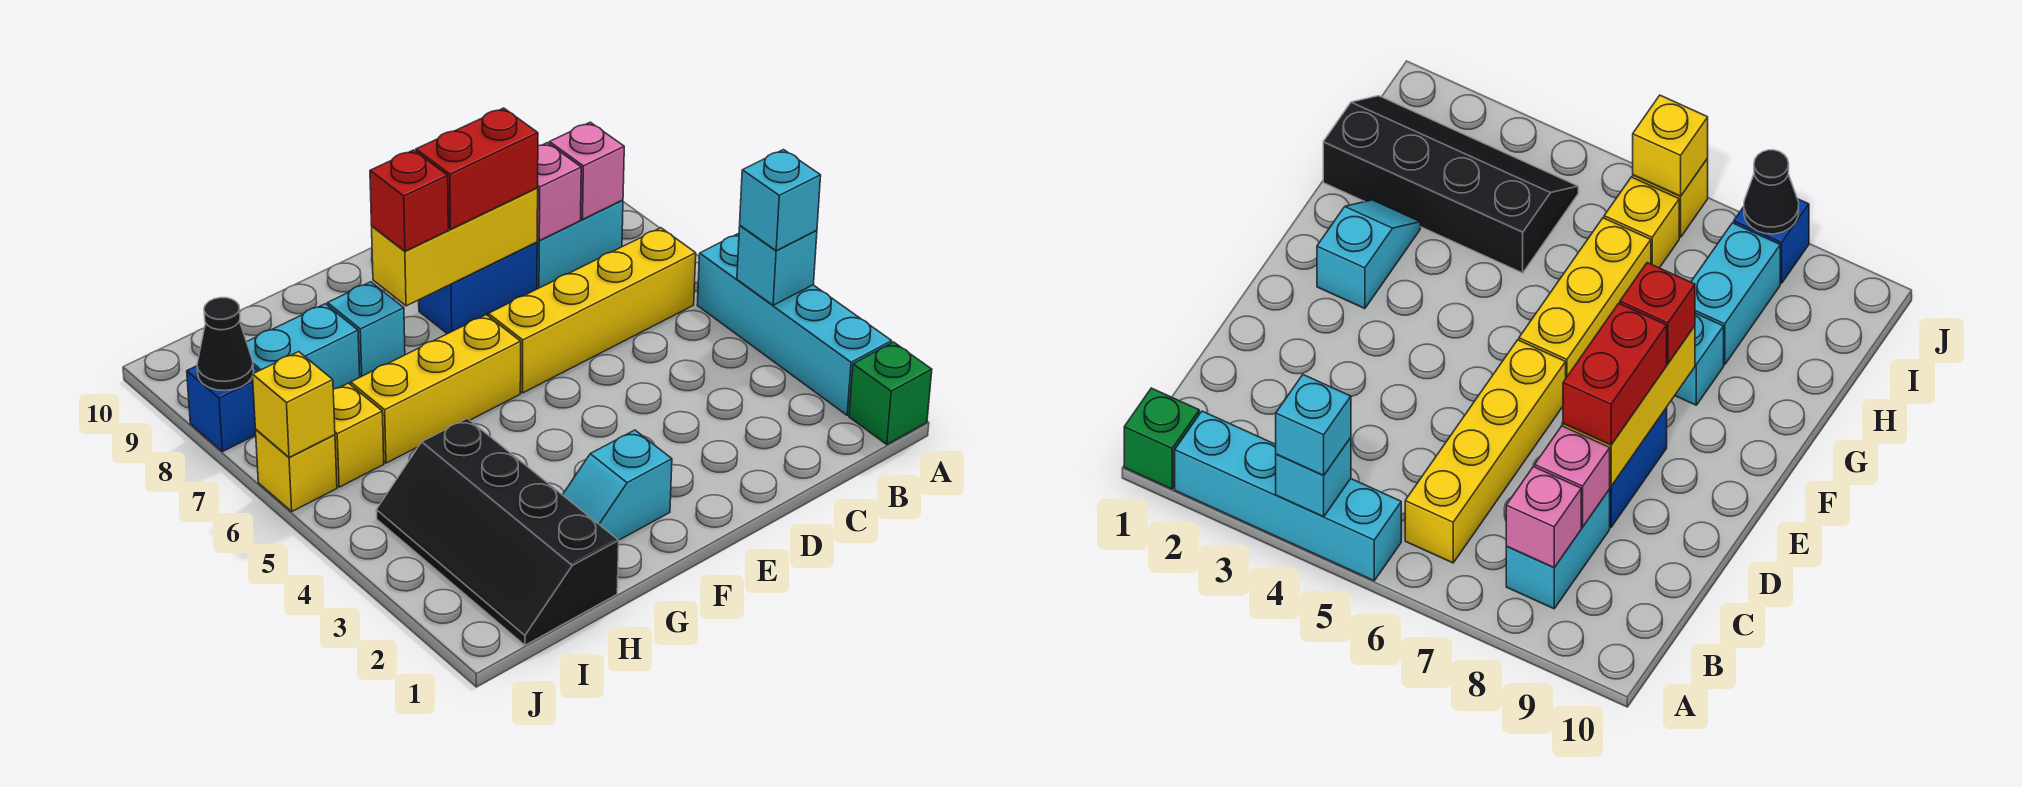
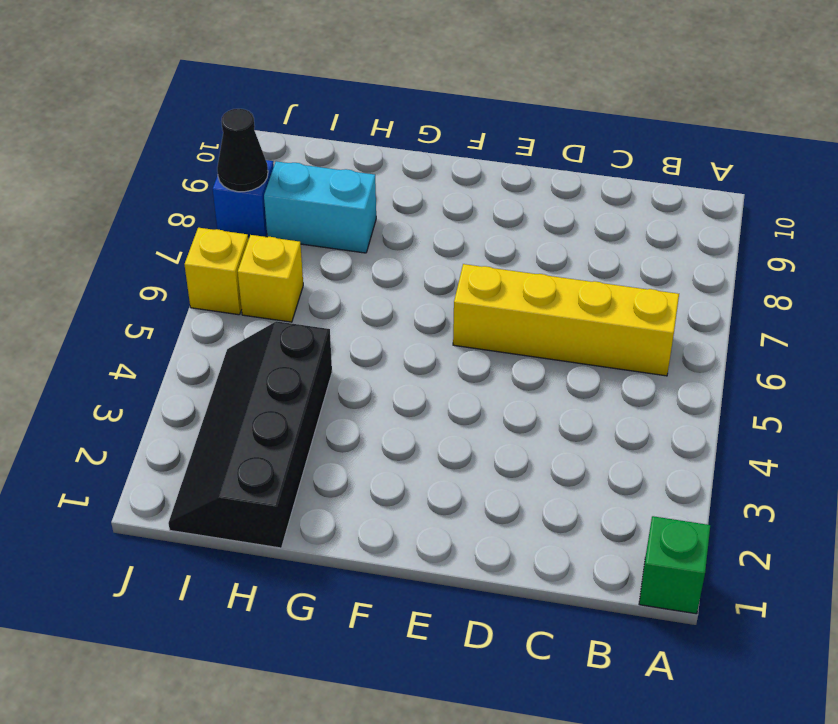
none -> cyan 1x4 brick [697,233,892,415]
none -> cyan 1x2 brick [537,200,623,289]
none -> blue 1x2 brick [419,242,537,334]

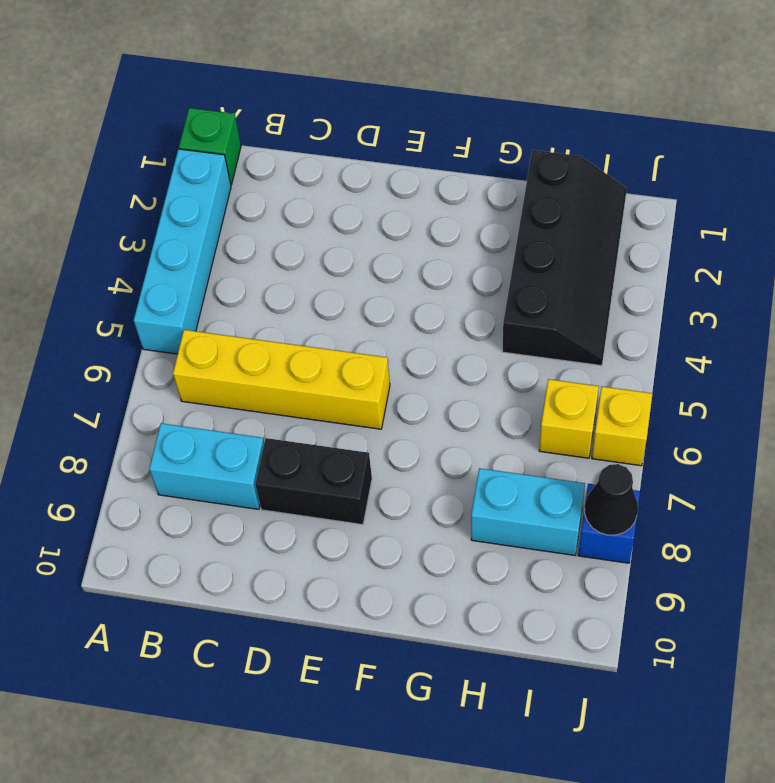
black 1x2 brick [255,438,372,525] -> blue 1x2 brick [419,242,537,334]
none -> cyan 1x2 slope [563,430,672,540]
none -> yellow 1x3 brick [351,315,521,463]
none -> cyan 1x1 brick [327,282,405,377]

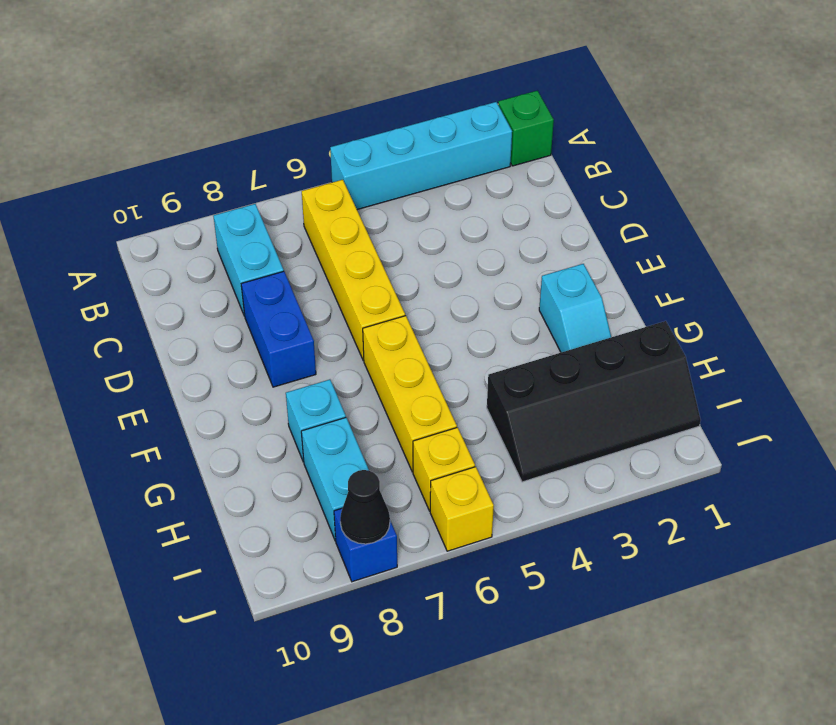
none -> cyan 1x1 brick [737,226,817,305]
none -> pink 1x1 brick [549,122,624,219]
none -> pink 1x1 brick [537,143,581,241]

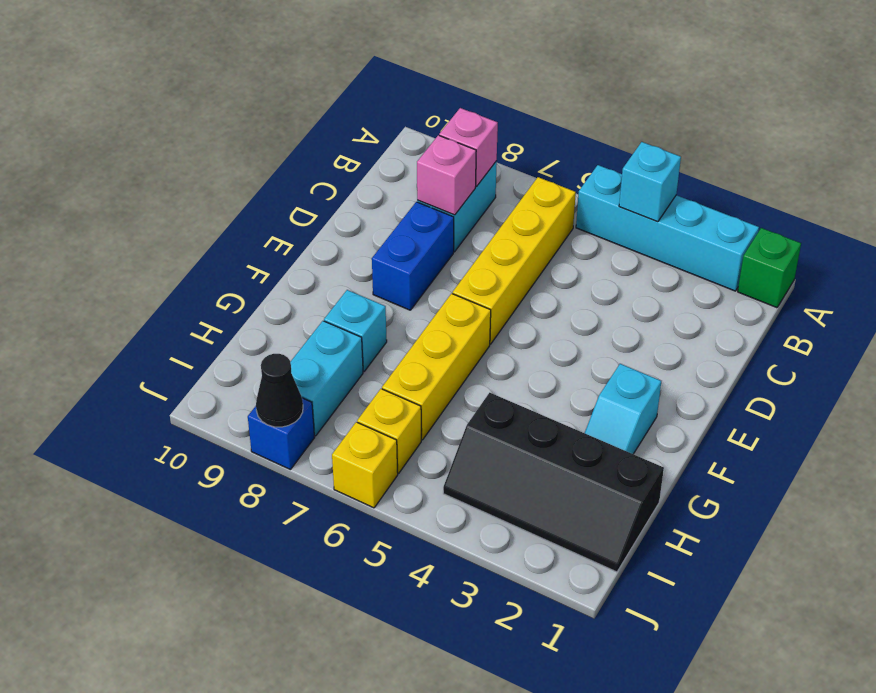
none -> yellow 1x3 brick [372,188,538,306]
none -> yellow 1x1 brick [253,352,335,457]
none -> cyan 1x1 brick [740,150,821,251]

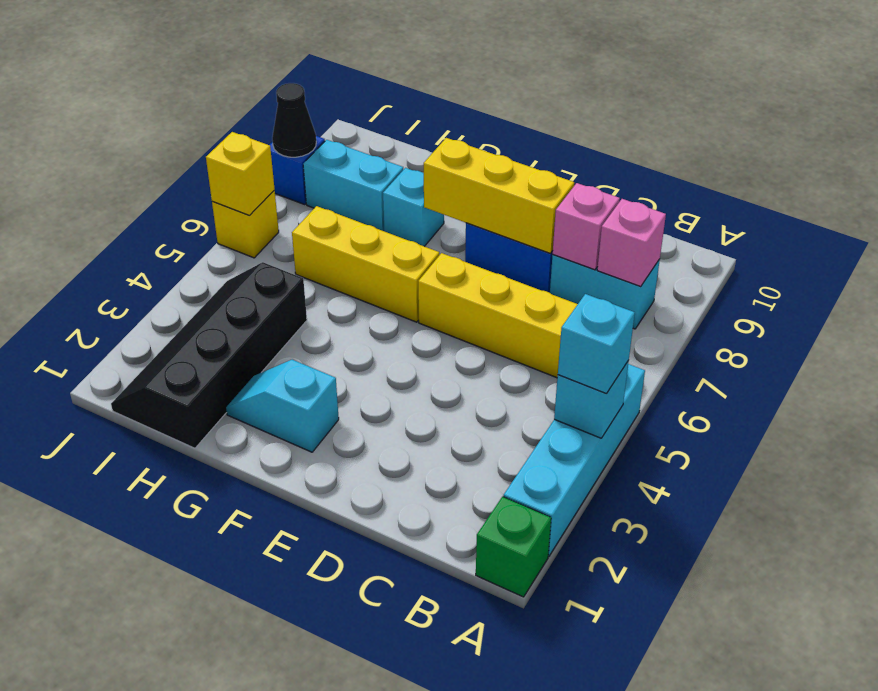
none -> yellow 1x1 brick [333,383,384,487]
none -> red 1x2 brick [416,108,538,229]
none -> red 1x1 brick [370,150,448,251]

